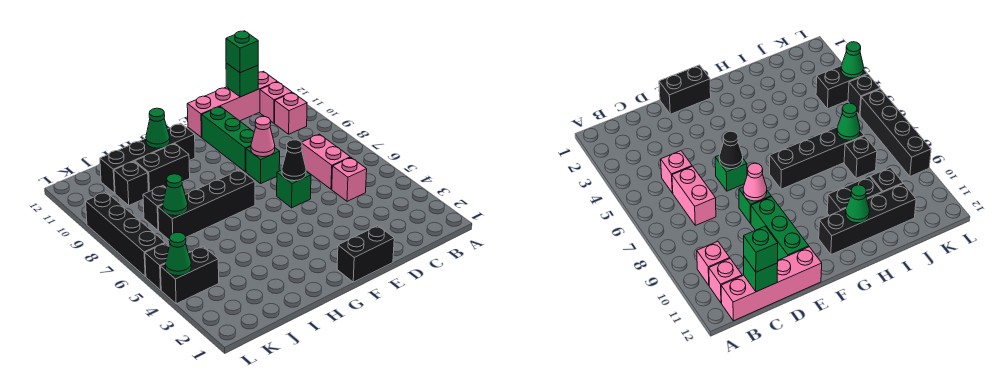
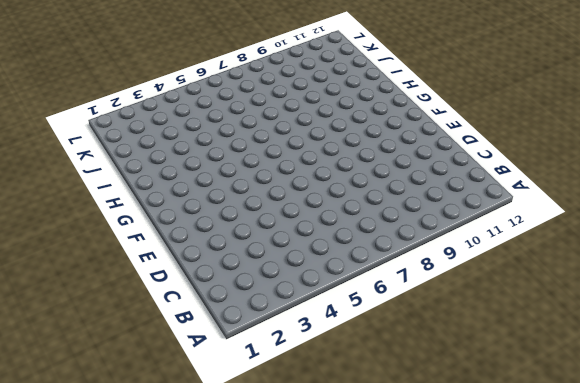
none -> pink 1x1 brick [275,93,307,134]
none -> pink 1x1 brick [260,82,292,123]
none -> pink 1x4 brick [187,71,277,138]

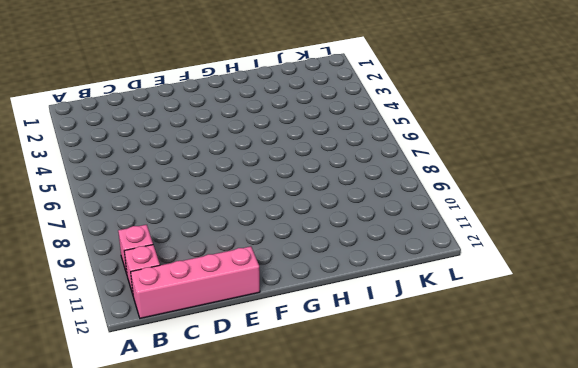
none -> pink 1x1 brick [332,158,367,201]
none -> pink 1x2 brick [301,134,350,189]
none -> black 1x2 brick [337,226,394,282]

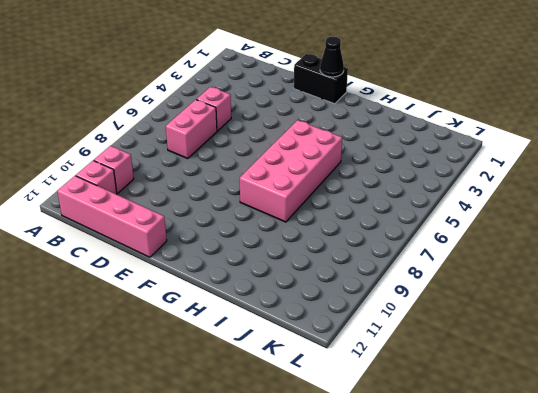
black 1x1 cone [320,36,344,77] -> black 1x1 cone moved to [282,140,306,181]
pink 2x4 brick [240,120,342,222] -> black 1x4 brick [158,170,255,239]
none -> green 1x1 brick [277,170,311,208]
none -> green 1x1 brick [246,147,280,183]
none -> green 1x3 brick [202,107,254,172]

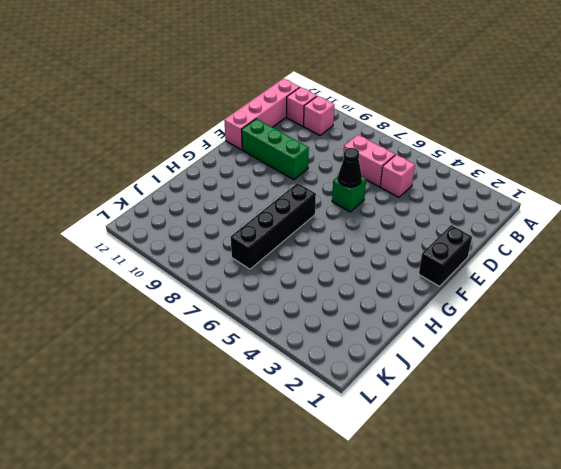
none -> green 1x1 brick [246,147,280,183]
none -> black 1x4 brick [100,124,195,193]
none -> black 1x2 brick [135,144,190,192]

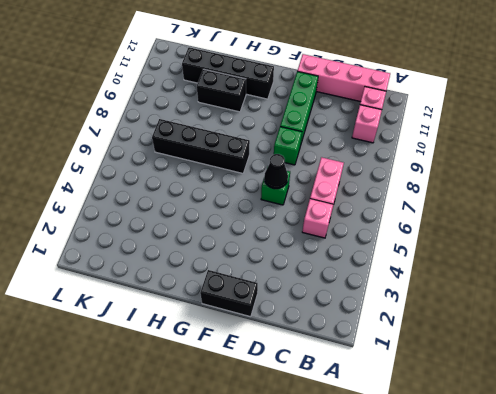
none -> black 1x1 brick [143,186,166,230]
none -> black 1x1 brick [114,162,148,205]
none -> black 1x2 brick [160,246,219,304]

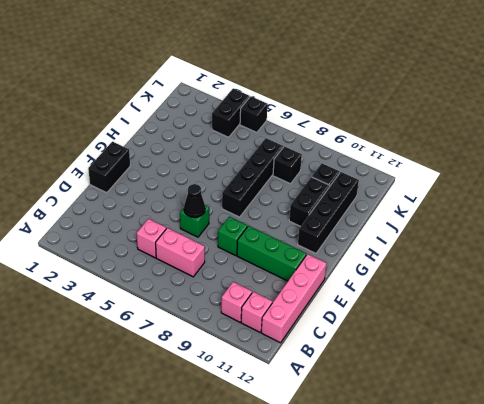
none -> black 1x4 brick [86,192,165,276]
none -> green 1x1 brick [226,63,258,97]
none -> pink 1x1 cone [251,117,275,157]

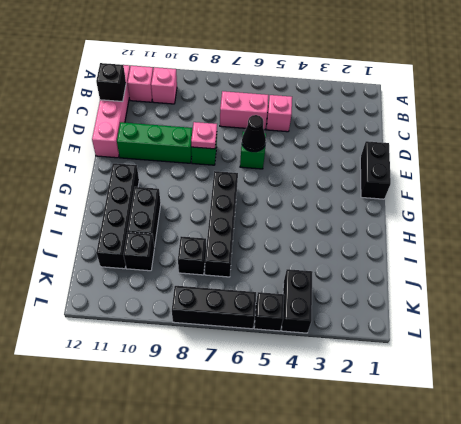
black 1x1 brick [96,63,126,102] -> green 1x1 brick [226,63,258,97]
pink 1x1 plate [191,122,217,149] -> pink 1x1 cone [251,117,275,157]
black 1x3 brick [172,286,256,329] -> black 1x4 brick [86,192,165,276]
none -> green 1x1 cone [146,108,170,148]
none -> green 1x1 cone [163,174,188,216]
none -> green 1x1 cone [165,233,191,276]

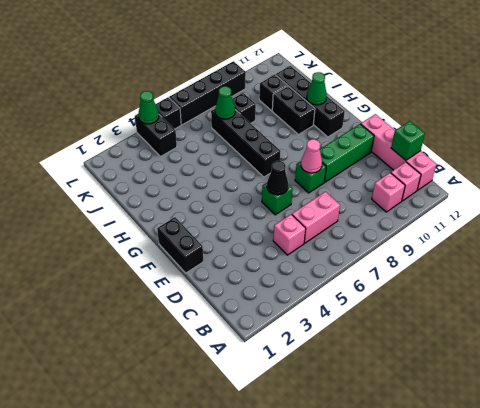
none -> green 1x1 brick [226,31,258,73]

